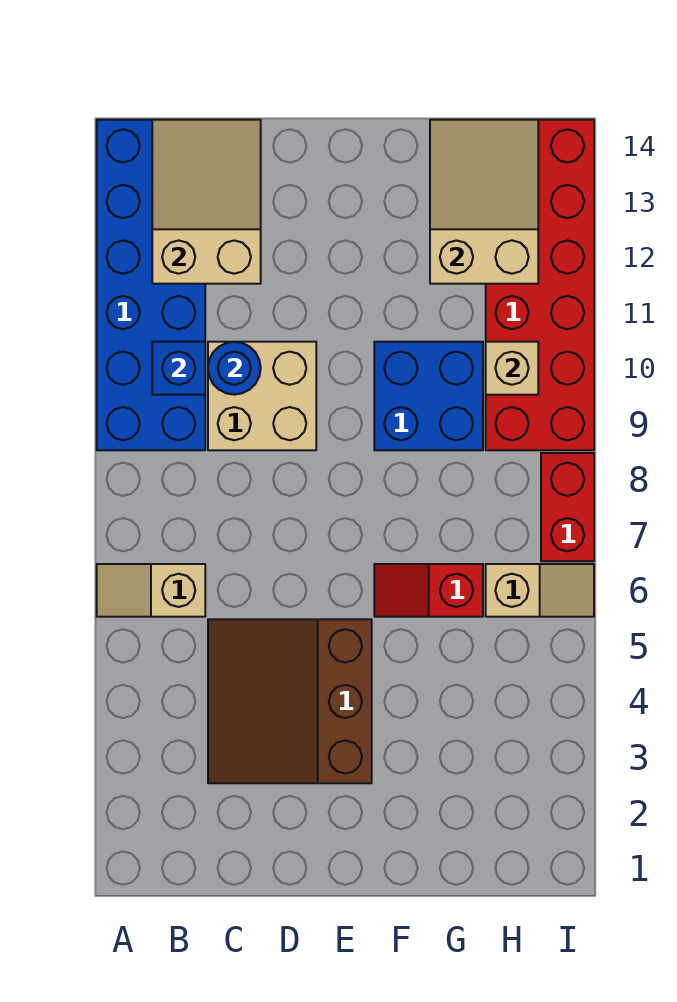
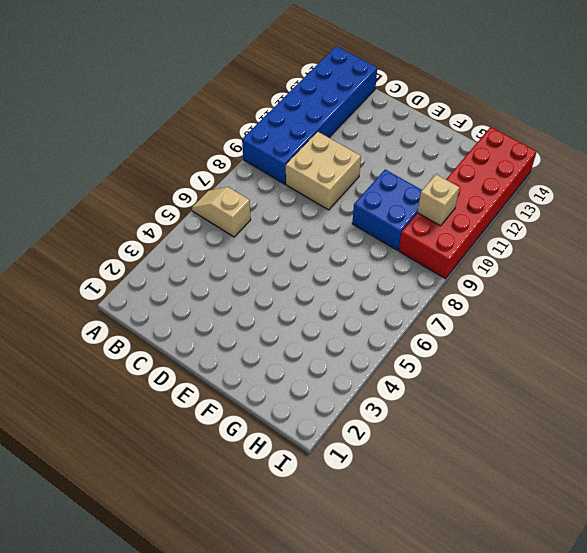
none -> brown 3x3 slope [208,619,372,783]
none -> red 1x2 slope [374,564,483,617]
none -> tan 1x2 slope [486,564,594,617]

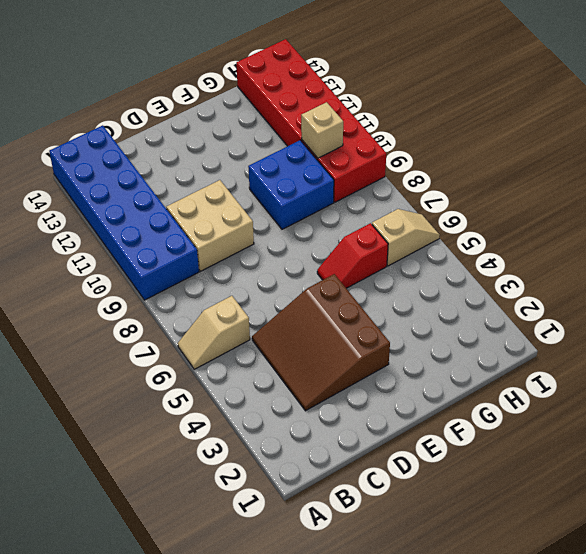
none -> red 1x2 brick [541,453,594,561]
none -> blue 1x1 brick [152,342,205,395]
none -> tan 2x3 slope [152,120,261,284]

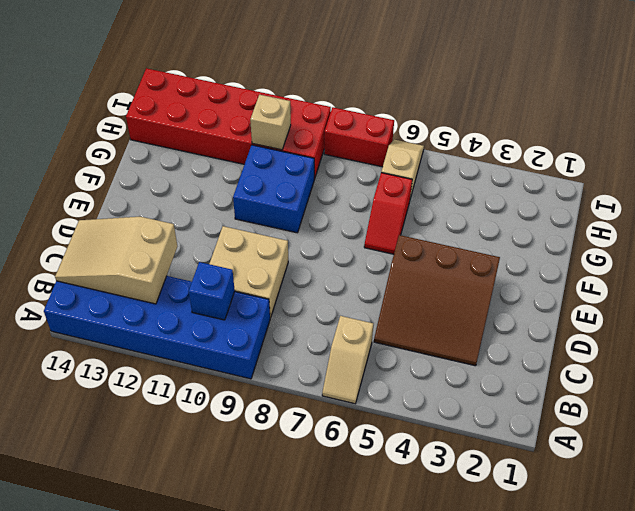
none -> blue 1x1 round brick [208,342,261,395]
none -> tan 2x3 slope [430,120,538,284]

